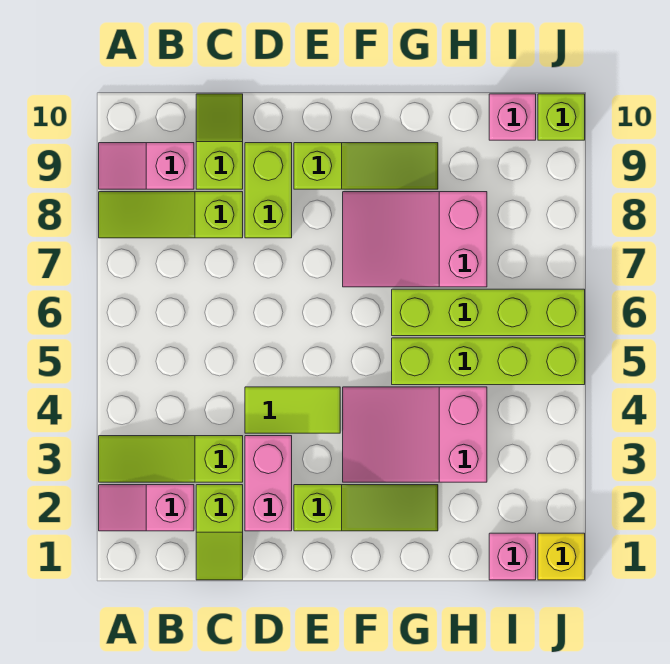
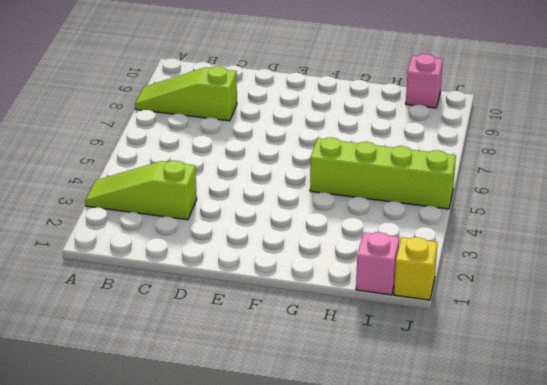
none -> pink 1x2 slope [99,485,194,531]
none -> pink 1x2 slope [99,143,194,189]
none -> lime 1x2 slope [196,485,243,580]

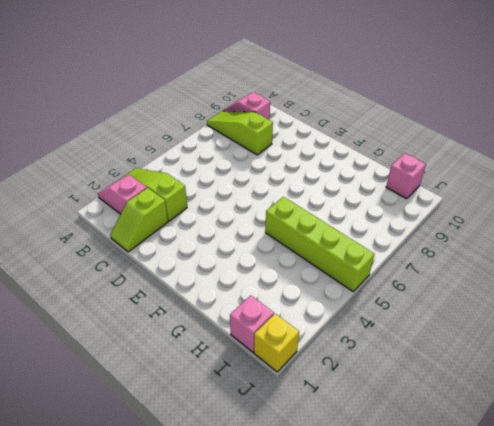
none -> lime 1x2 slope [196,94,243,189]
none -> pink 1x2 brick [245,436,292,531]
none -> lime 1x2 tile [245,387,340,433]

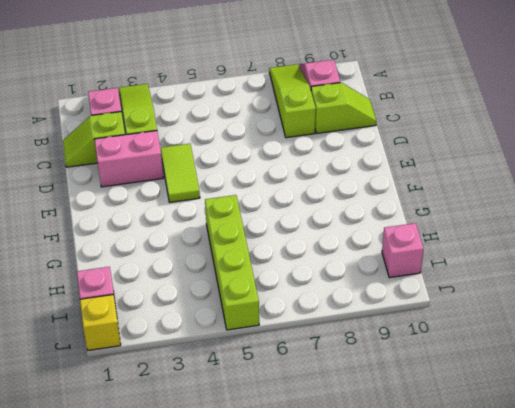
none -> lime 1x2 brick [245,143,292,238]
none -> lime 1x3 slope [294,485,438,531]
none -> lime 1x3 slope [294,143,438,189]

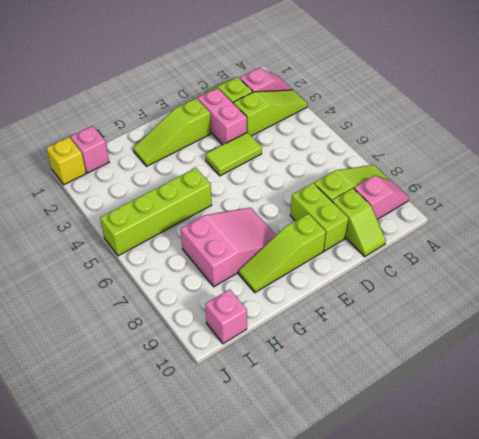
none -> pink 2x3 slope [343,387,487,482]
none -> lime 1x4 brick [392,289,585,336]
none -> lime 1x1 brick [538,94,585,140]

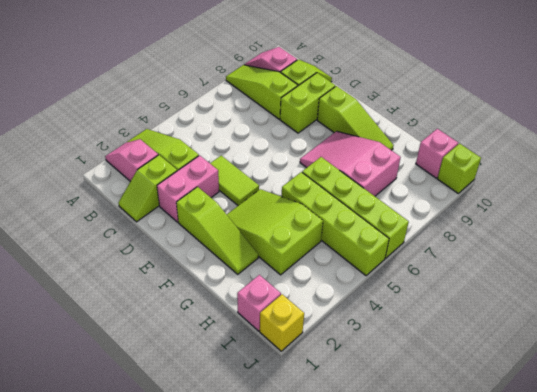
lime 2x3 slope [227,189,323,275] -> pink 2x3 slope [343,387,487,482]

